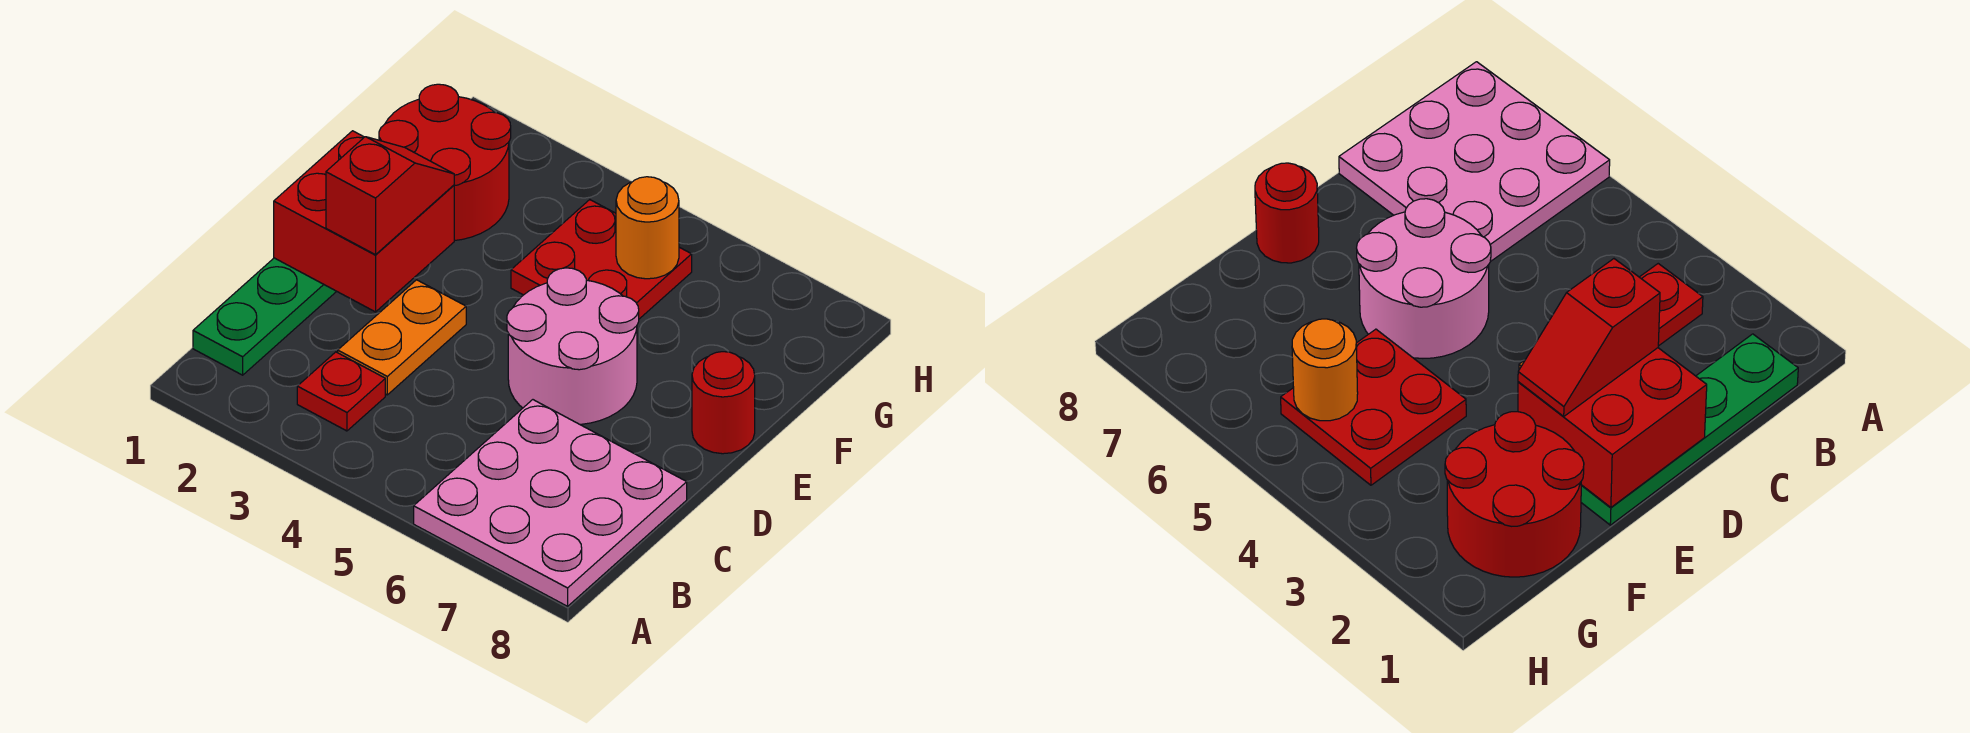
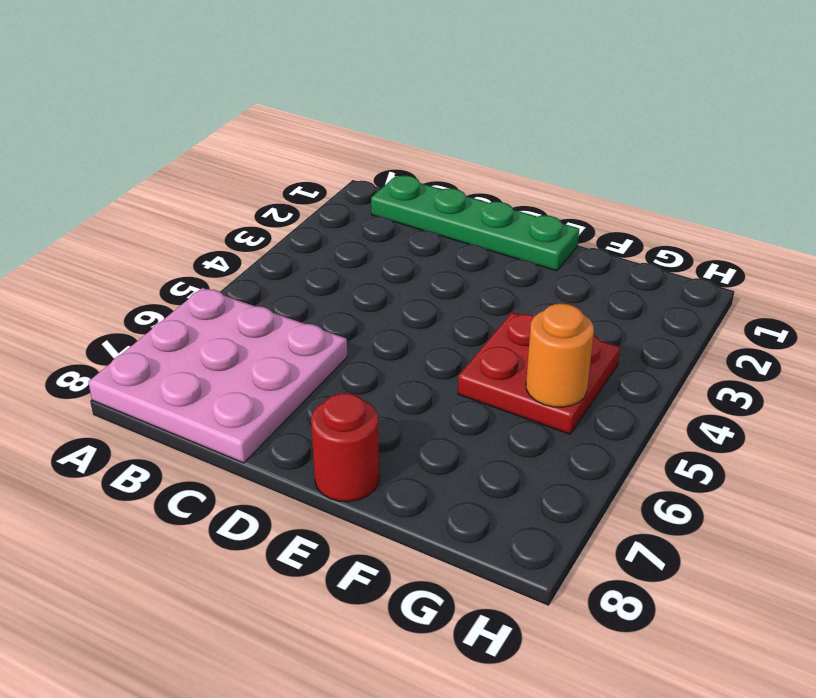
none -> red 1x1 plate [297,352,385,431]
none -> orange 1x2 plate [338,280,466,395]

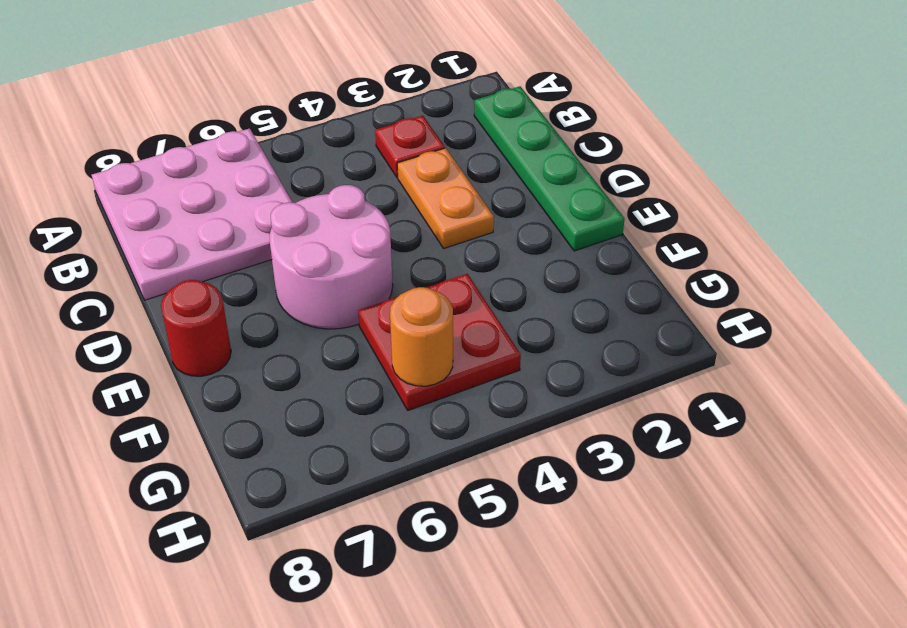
none -> red 2x2 round brick [379,84,511,241]
none -> red 2x2 brick [274,131,454,312]

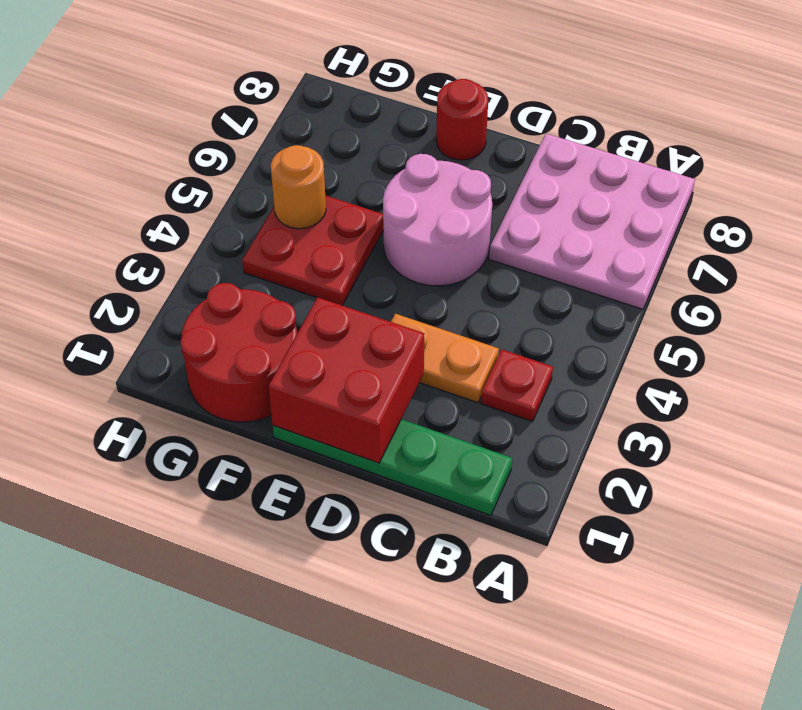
none -> red 1x2 slope [326,137,454,255]

